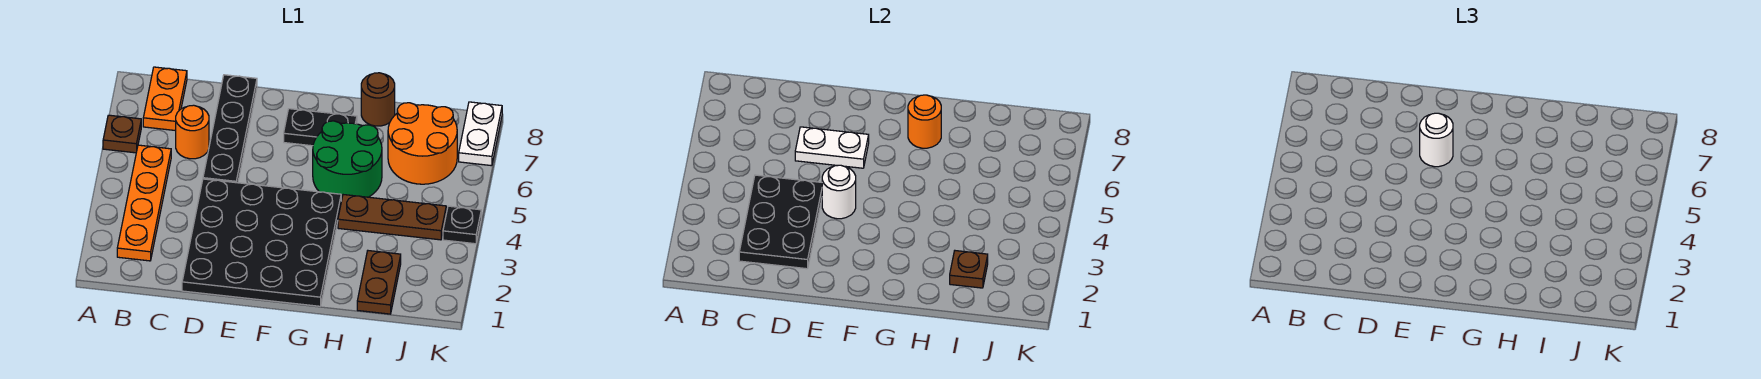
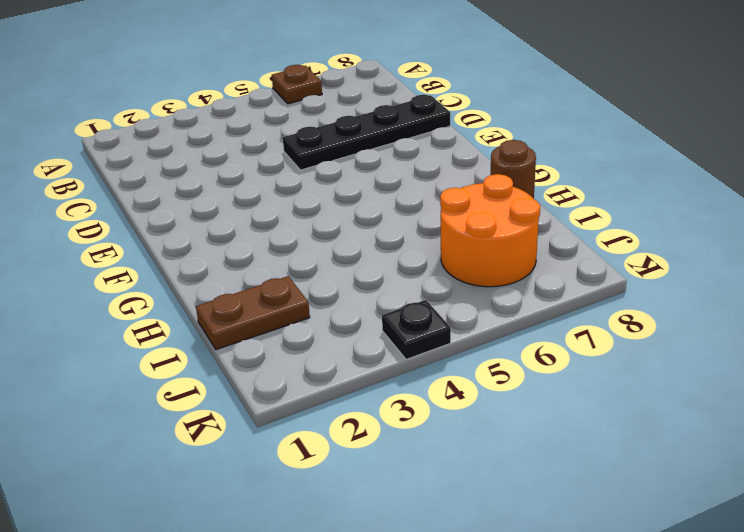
none -> orange 1x4 plate [117,145,171,261]
none -> orange 1x2 plate [143,67,187,131]
none -> orange 1x1 round brick [176,105,209,159]

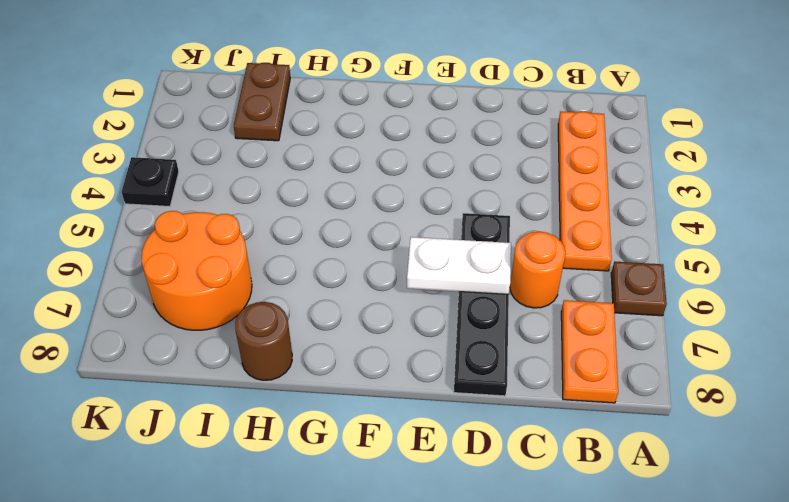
none -> black 4x4 plate [182,179,341,306]
none -> black 1x2 plate [284,109,357,146]
none -> green 2x2 round brick [313,121,382,201]

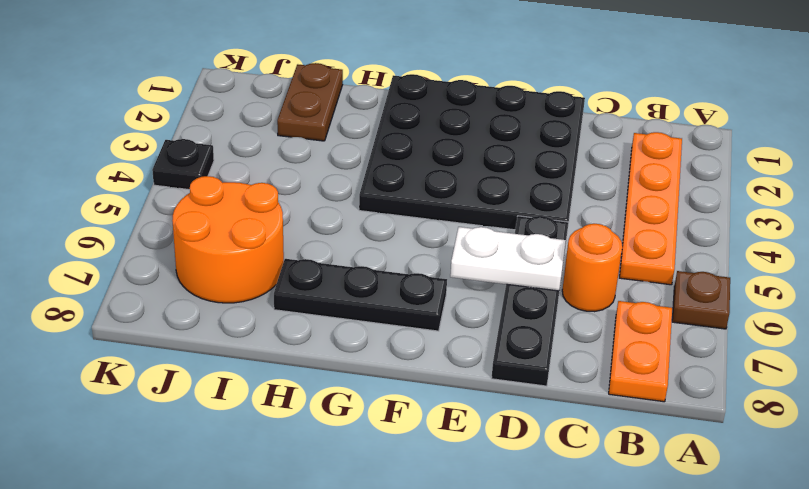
black 1x3 plate [274,259,447,331] -> black 1x2 plate [284,109,357,146]
none -> green 2x2 round brick [313,121,382,201]
none -> brown 1x3 plate [338,195,446,240]
none -> brown 1x1 round brick [361,73,395,126]

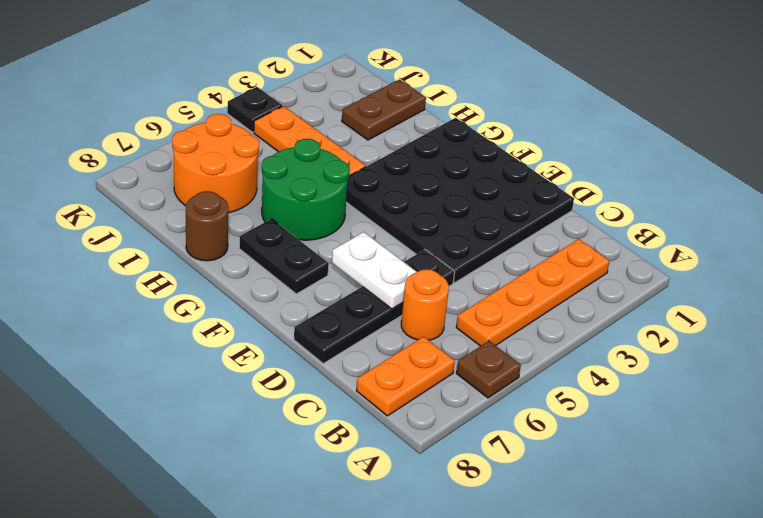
orange 1x3 plate [254,106,365,176] -> brown 1x3 plate [338,195,446,240]
none -> white 1x2 plate [459,102,502,166]
none -> black 2x3 plate [739,175,822,269]
none -> white 1x1 round brick [822,165,856,219]

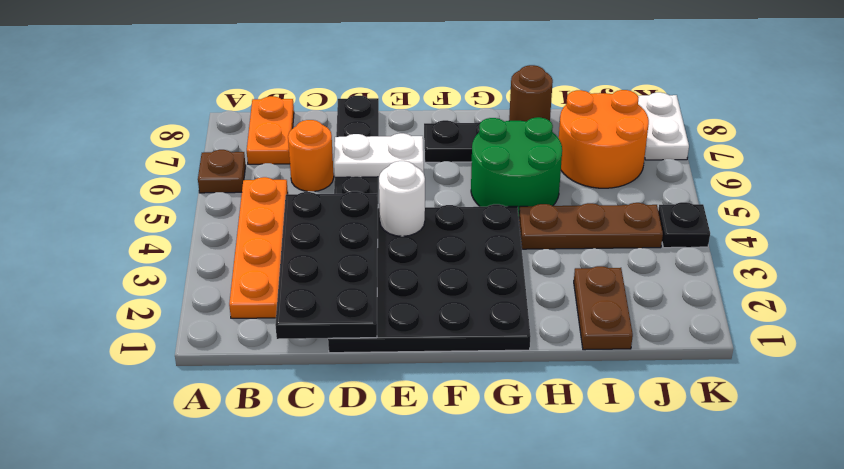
black 2x4 plate [275,191,378,339] -> black 2x3 plate [739,175,822,269]
none -> orange 1x1 round brick [908,95,941,148]
none -> brown 1x1 plate [950,251,988,288]
none -> white 1x1 round brick [1420,113,1453,167]

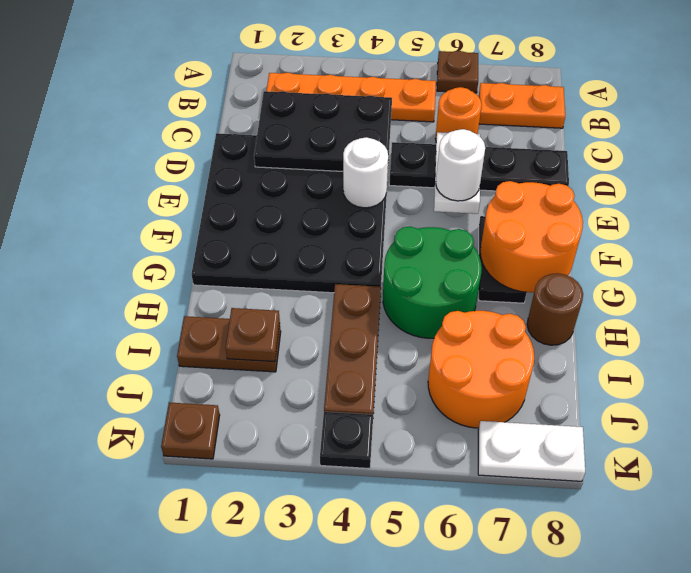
orange 2x2 round brick [480,181,583,293] -> orange 1x1 round brick [908,95,941,148]
brown 1x1 plate [161,403,220,459] -> none

